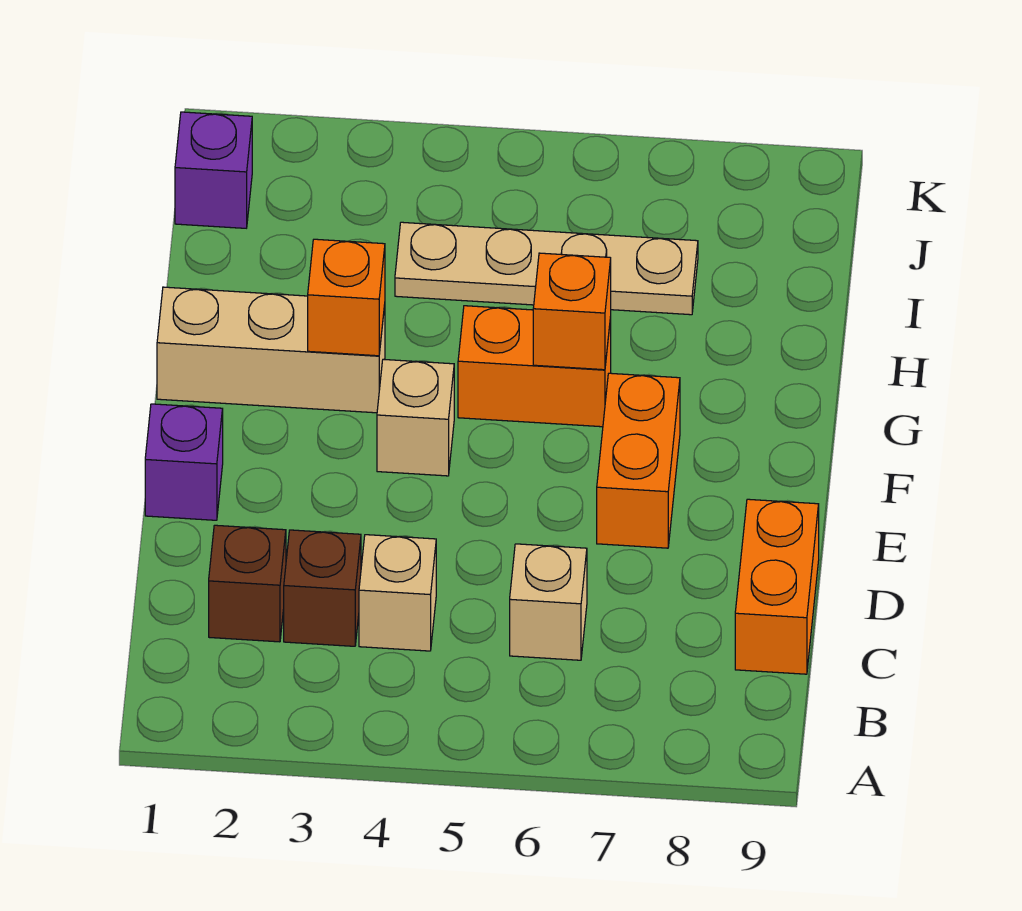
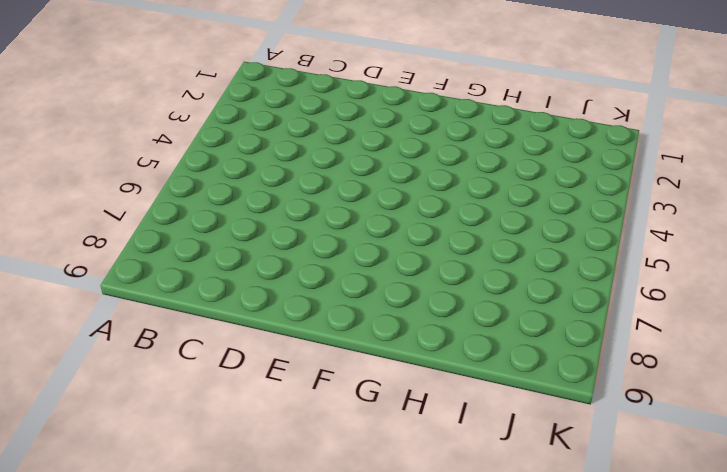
none -> brown 1x1 brick [209,525,286,642]
none -> brown 1x1 brick [284,530,361,646]
none -> tan 1x1 brick [359,535,436,651]

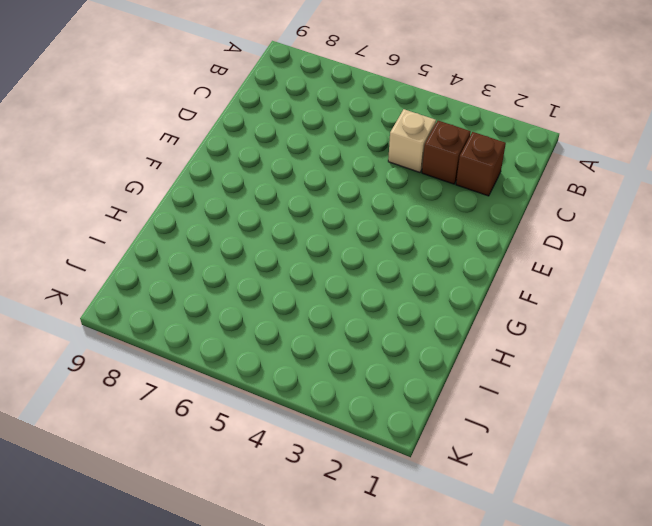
none -> tan 1x1 brick [510,544,587,660]
none -> orange 1x2 brick [735,499,819,674]
none -> purple 1x1 brick [145,404,223,520]

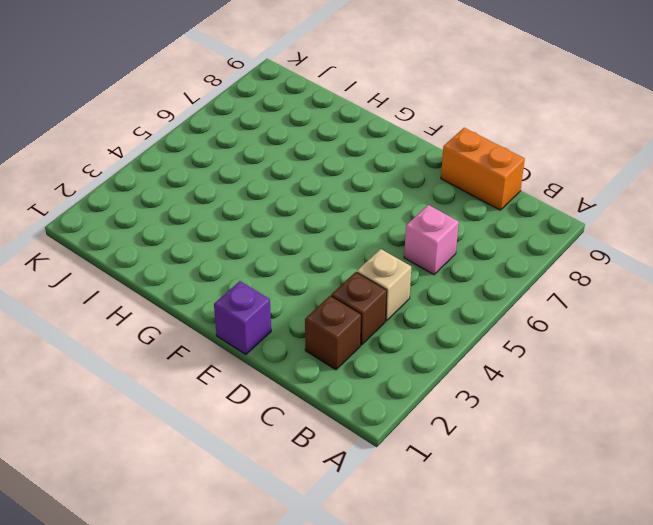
pink 1x1 brick [404,205,459,275] -> tan 1x1 brick [510,544,587,660]
none -> orange 1x2 brick [597,373,680,548]
none -> tan 1x1 brick [377,359,454,476]
none -> tan 1x3 brick [157,287,385,413]

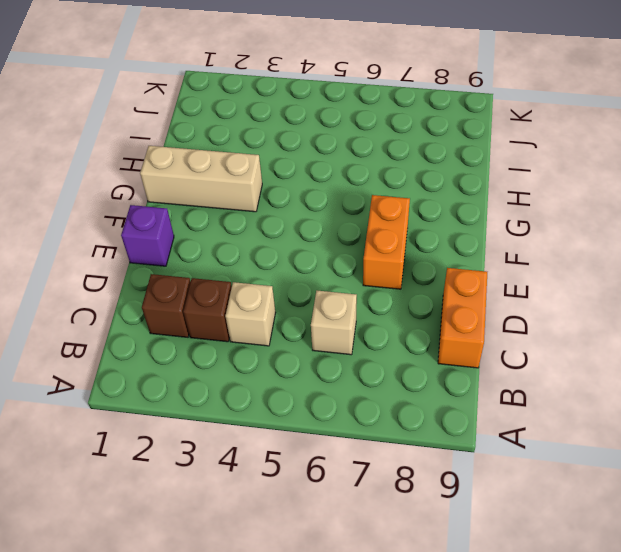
none -> tan 1x1 brick [377,359,454,476]
none -> orange 1x2 brick [458,306,611,427]
none -> tan 1x4 plate [395,222,698,315]

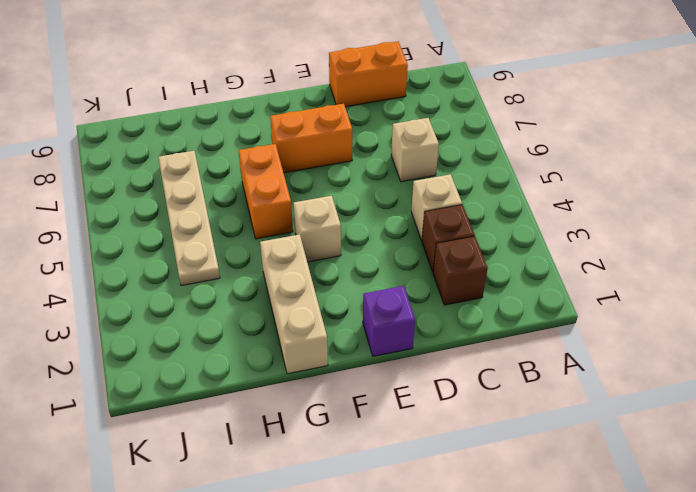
none -> purple 1x1 brick [175,112,252,228]
none -> orange 1x1 brick [308,239,385,356]
none -> orange 1x1 brick [533,253,611,370]

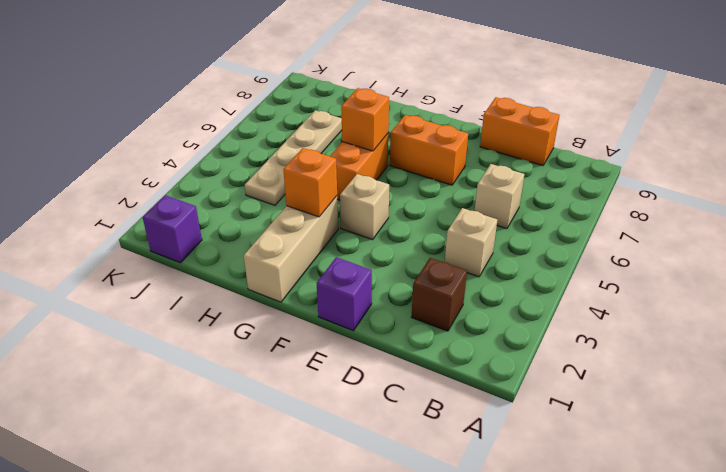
none -> brown 1x1 brick [284,530,361,646]

